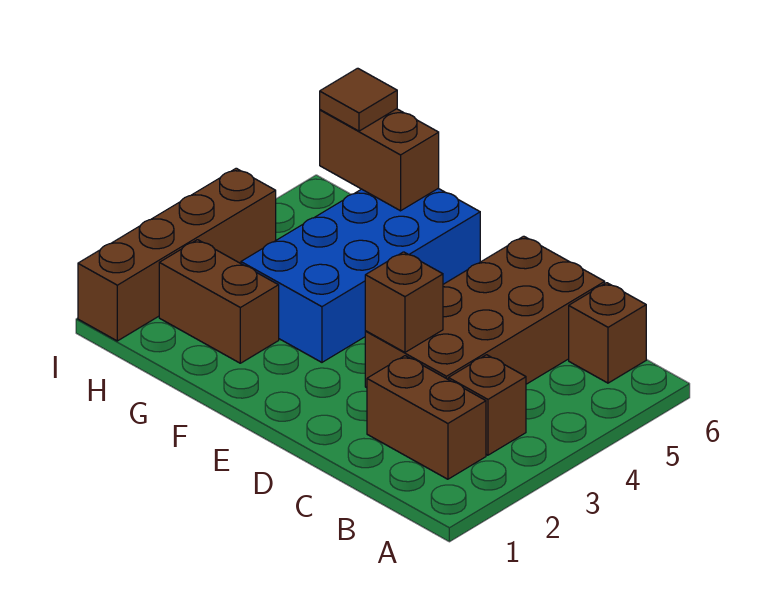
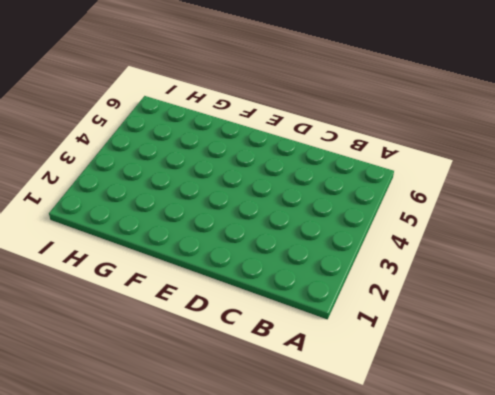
none -> brown 1x2 brick [367,356,486,479]
none -> brown 1x1 brick [448,355,526,455]

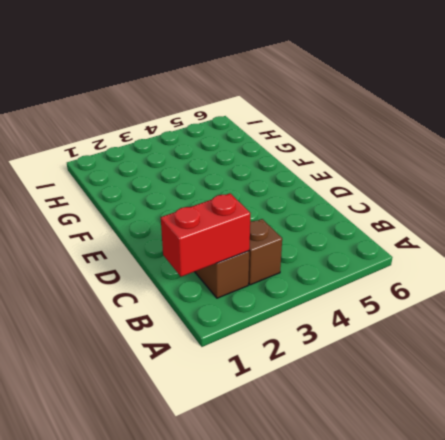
red 1x2 brick [161,193,250,277] -> none
none -> brown 1x1 brick [569,283,646,383]
none -> brown 2x4 brick [365,236,605,388]

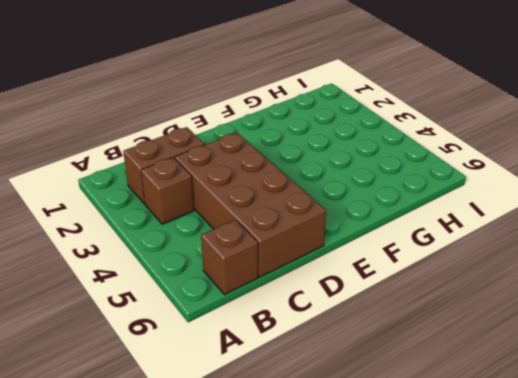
none -> blue 2x4 brick [241,188,480,362]
none -> brown 1x2 brick [159,240,279,363]

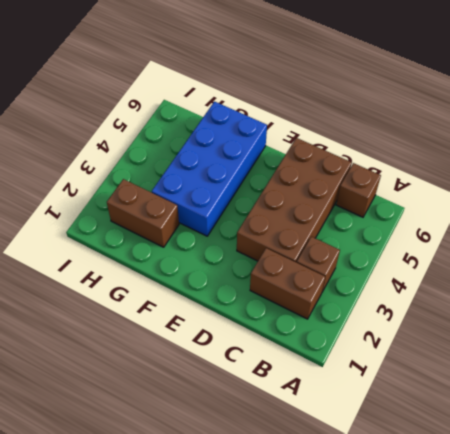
none -> brown 1x4 brick [78,168,276,341]
none -> brown 1x1 brick [365,252,443,352]

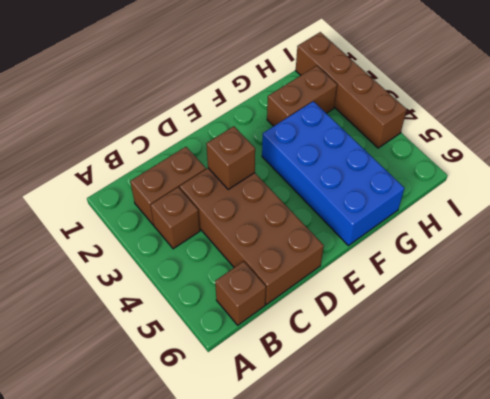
none -> brown 1x2 brick [320,109,439,211]
none -> brown 1x1 tile [320,68,397,131]

